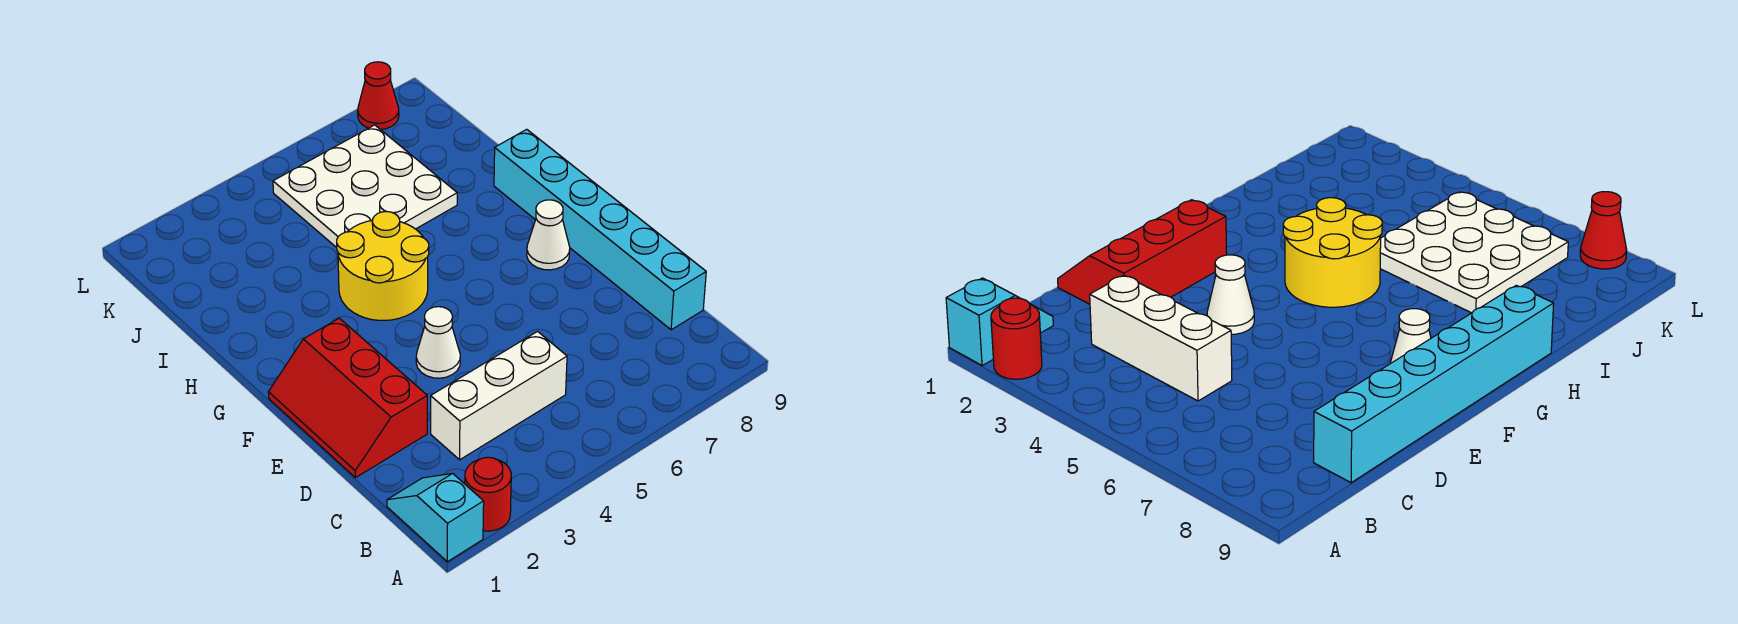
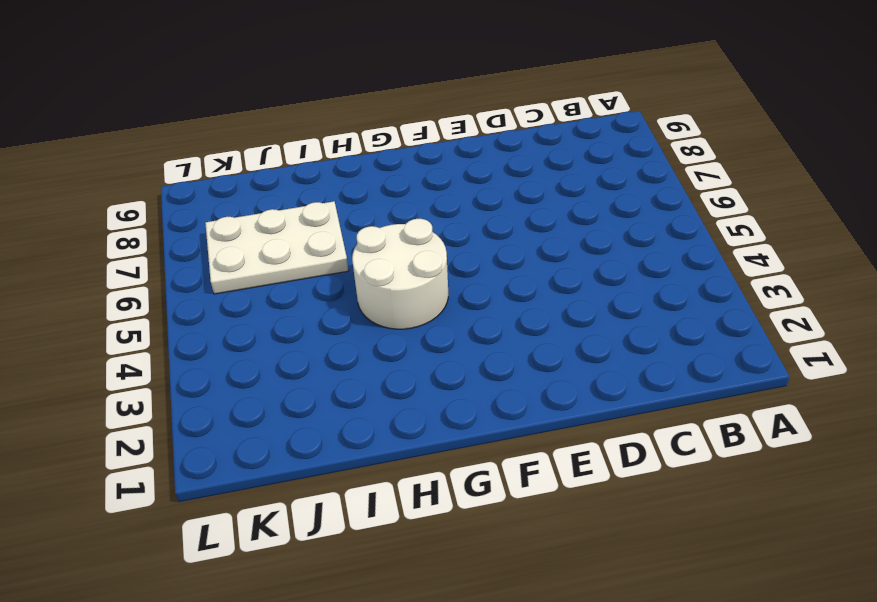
white 2x2 round brick [352,219,448,329] -> yellow 2x2 round brick [337,212,429,321]
white 2x3 plate [205,201,349,294] -> white 3x3 plate [273,125,457,248]
none -> cyan 1x2 slope [387,473,484,562]
none -> red 1x1 round brick [465,457,511,531]

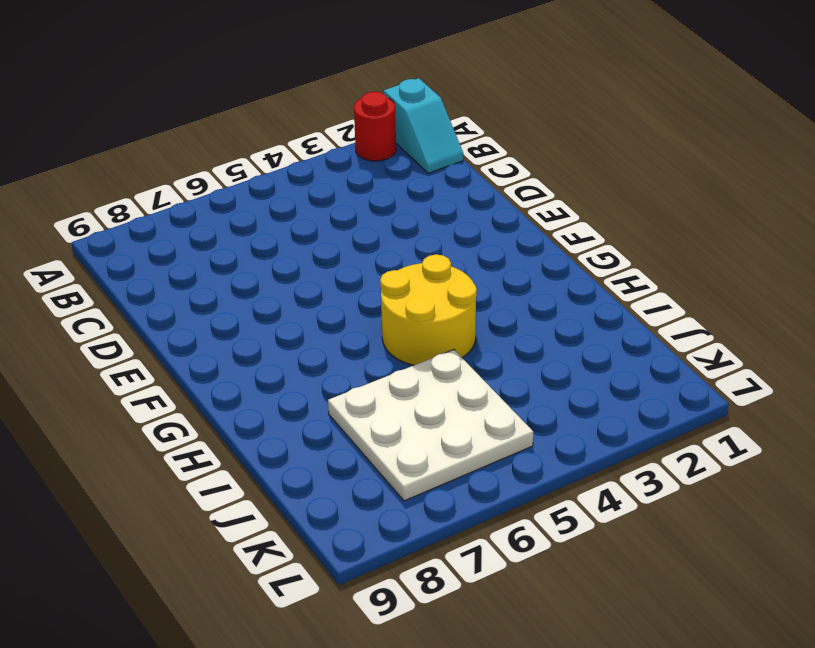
none -> white 1x3 brick [431,332,567,460]
none -> cyan 1x6 brick [494,129,706,330]

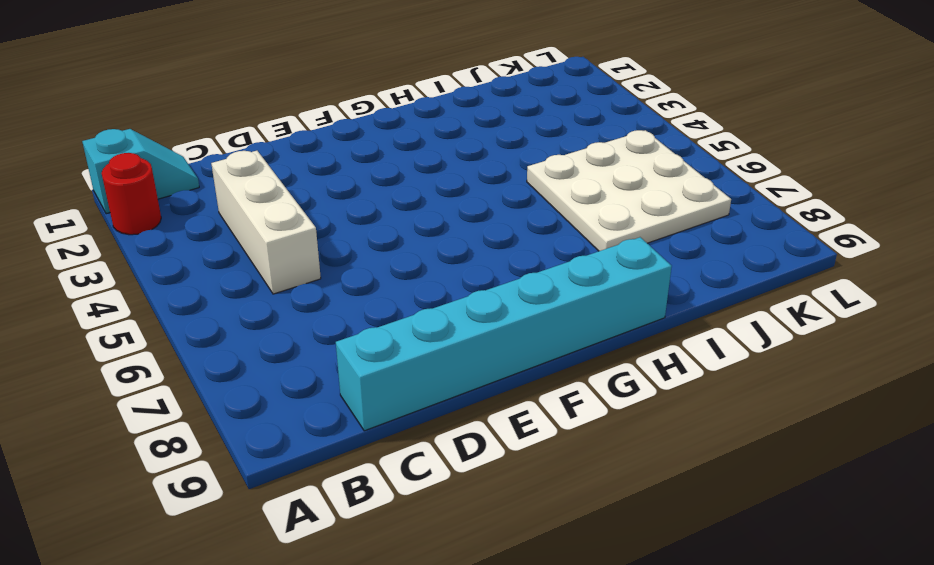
none -> red 2x3 slope [268,318,427,478]
none -> white 1x1 cone [416,307,460,378]

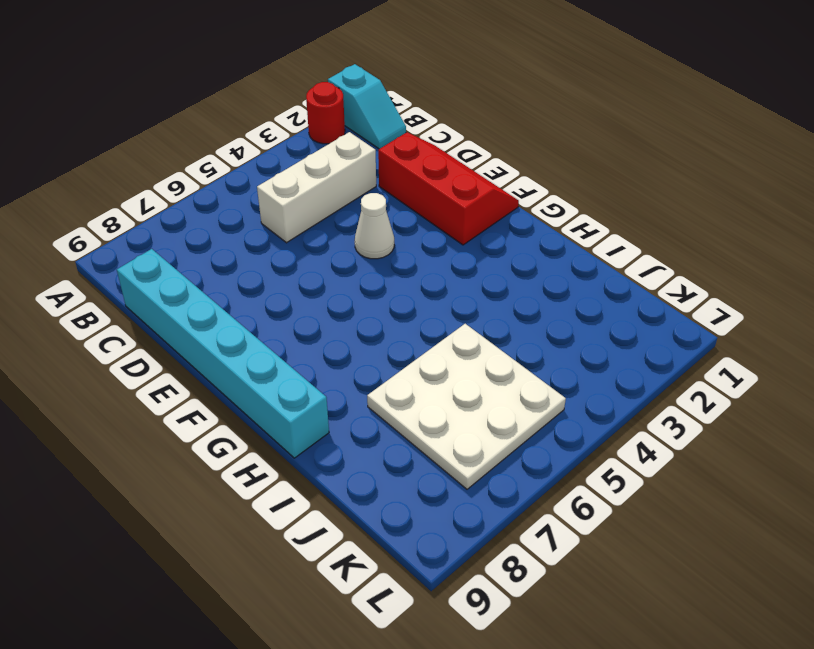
none -> white 1x1 cone [527,200,570,270]
none -> yellow 2x2 round brick [337,212,429,321]

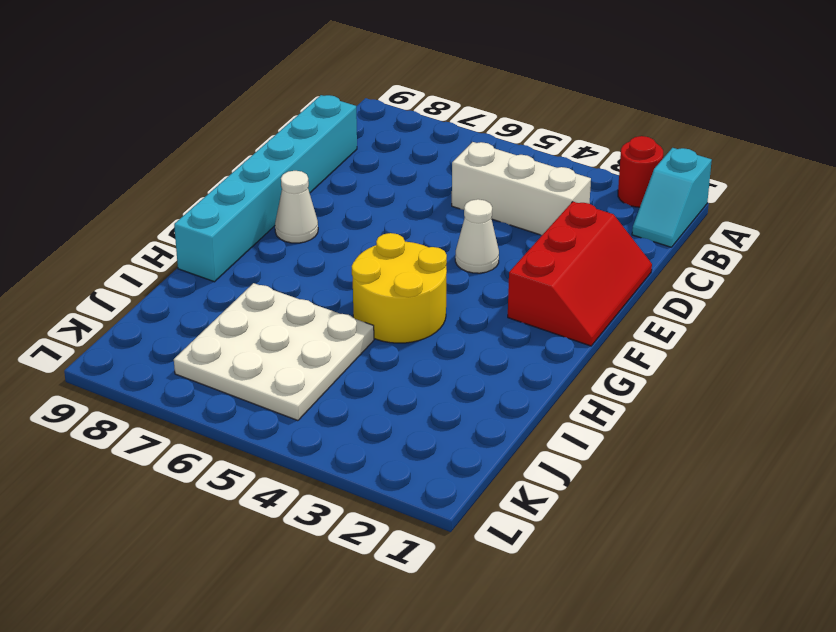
none -> red 1x1 cone [358,62,399,130]

